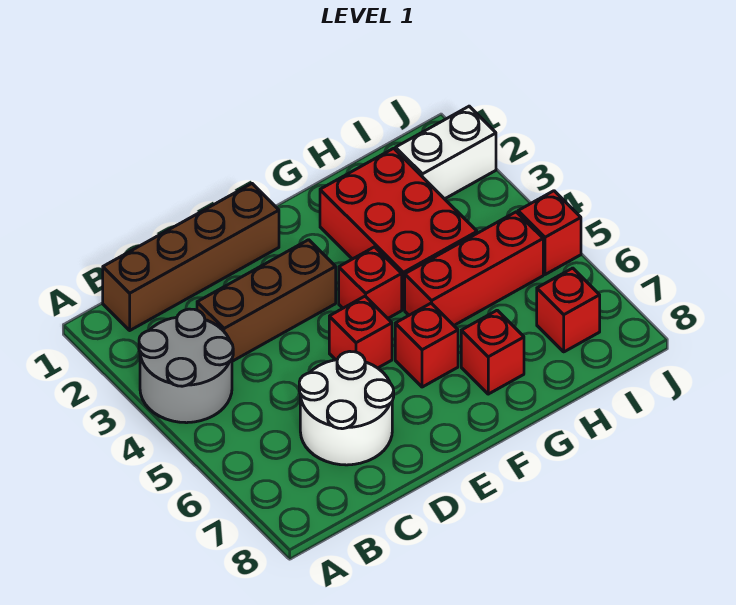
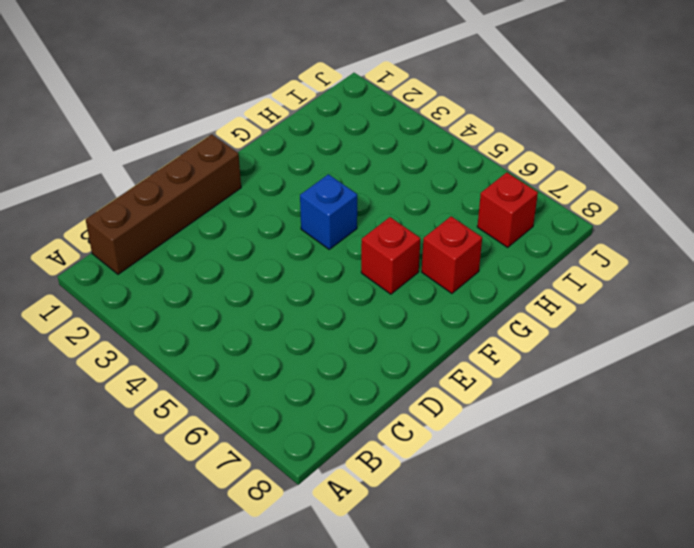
blue 1x1 brick [300,174,357,249] -> red 1x1 brick [339,247,402,318]
none -> grey 2x2 round brick [139,309,233,423]
none -> brown 1x3 brick [197,240,336,361]
none -> white 2x2 round brick [299,351,394,465]

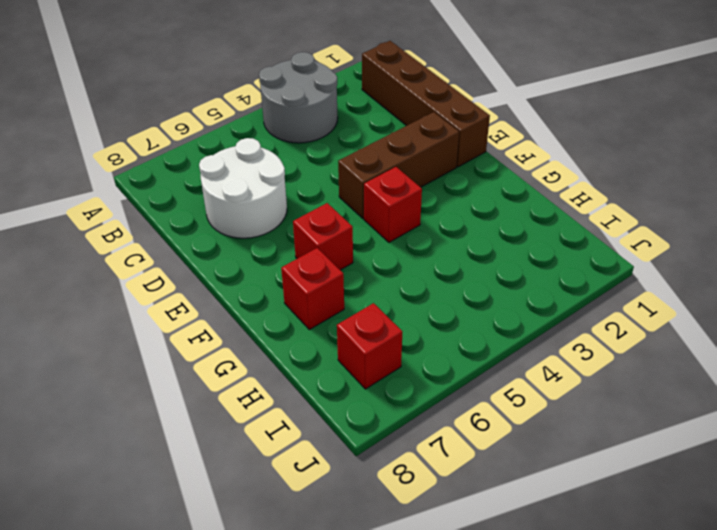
brown 1x3 brick [338,112,459,219] -> brown 1x3 brick turned to [197,240,336,361]
none -> red 1x1 brick [329,296,392,368]
none -> red 2x3 brick [320,148,477,310]
none -> red 1x3 brick [405,212,543,325]

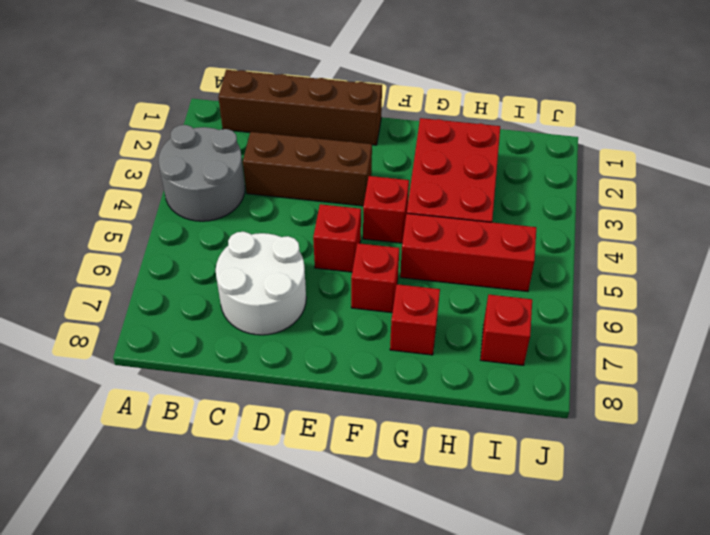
none -> white 1x2 brick [396,106,496,199]
none -> red 1x1 brick [518,191,581,275]

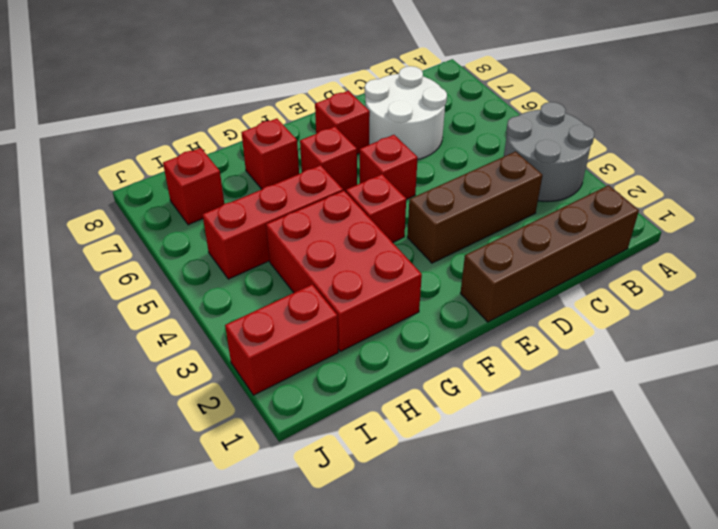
red 1x1 brick [315,91,370,154] -> red 1x1 brick moved to [518,191,581,275]
red 1x2 brick [225,285,338,395] -> white 1x2 brick [396,106,496,199]

